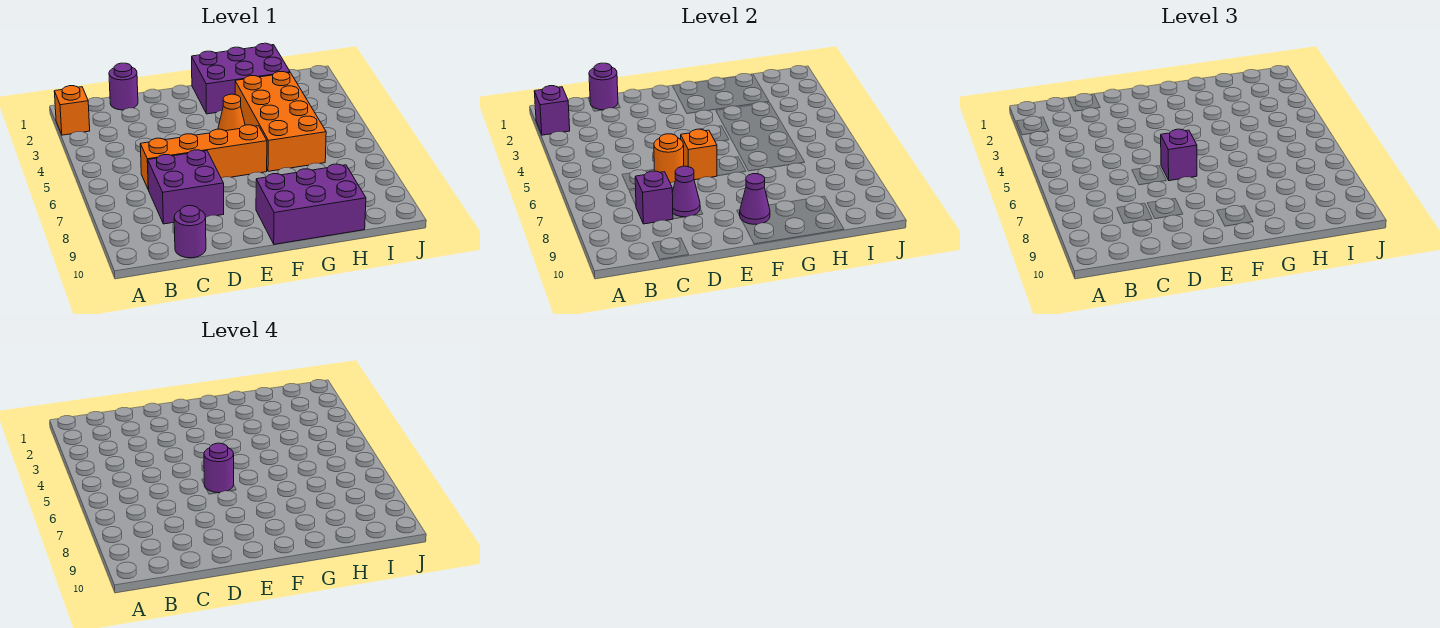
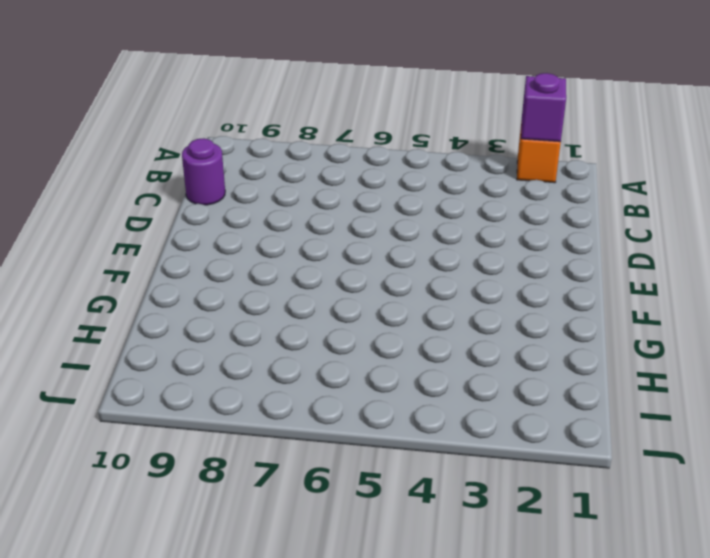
none -> purple 1x1 round brick [109,63,138,110]
none -> orange 1x4 brick [140,125,267,190]
none -> purple 2x2 brick [148,150,224,224]

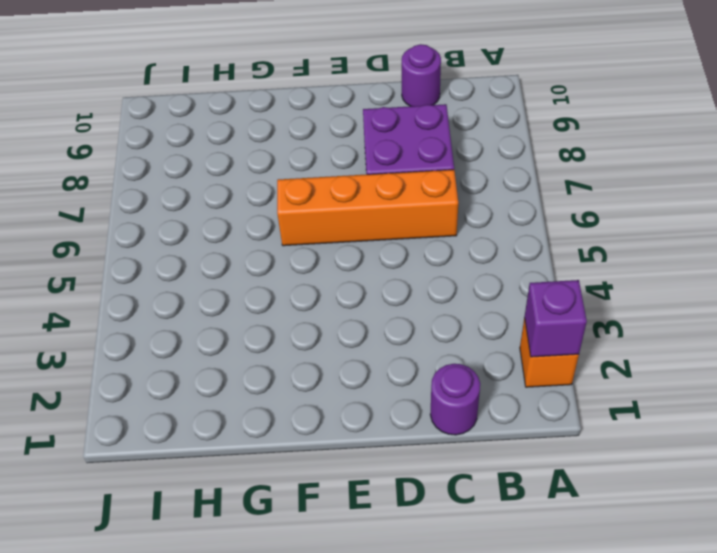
none -> purple 2x3 brick [192,43,290,114]
none -> orange 1x1 cone [218,94,245,131]
none -> purple 2x3 brick [256,164,366,244]

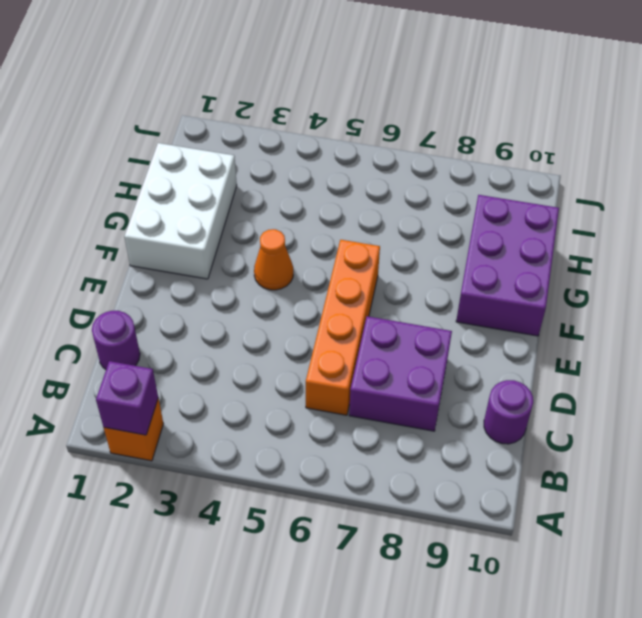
white 2x3 brick [124,143,237,279] -> purple 2x3 brick [192,43,290,114]
none -> orange 2x4 brick [235,72,326,171]
none -> purple 1x1 round brick [589,63,618,110]
none -> purple 1x1 brick [635,171,673,224]

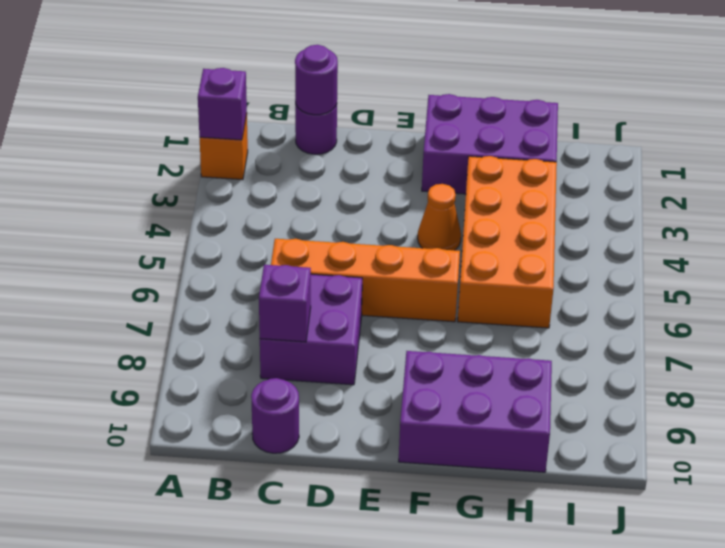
none -> orange 1x1 round brick [654,134,684,183]
none -> purple 1x1 cone [672,166,700,217]
none -> orange 1x1 brick [681,129,717,180]

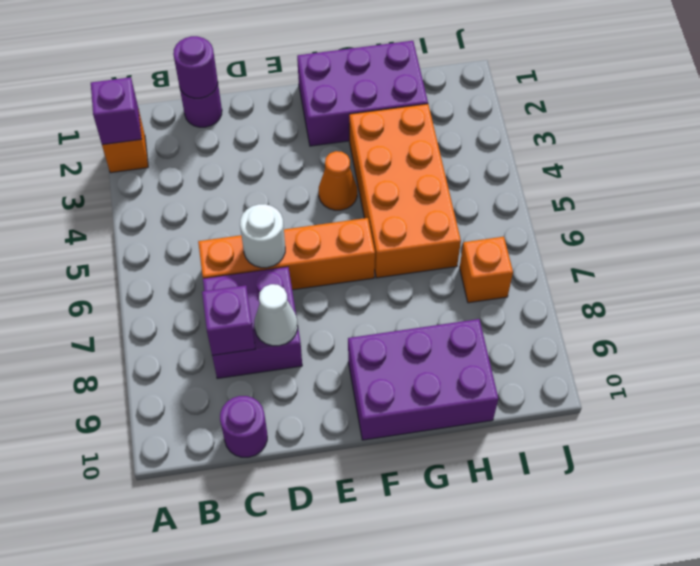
white 1x1 round brick [240,204,285,268] -> orange 1x1 round brick [654,134,684,183]
white 1x1 cone [254,284,298,346] -> purple 1x1 cone [672,166,700,217]
orange 1x1 brick [460,237,513,303] -> orange 1x1 brick moved to [681,129,717,180]
none -> purple 1x1 cone [739,174,770,224]
none -> purple 1x1 brick [1161,129,1197,181]
none -> purple 1x1 round brick [204,443,234,493]

